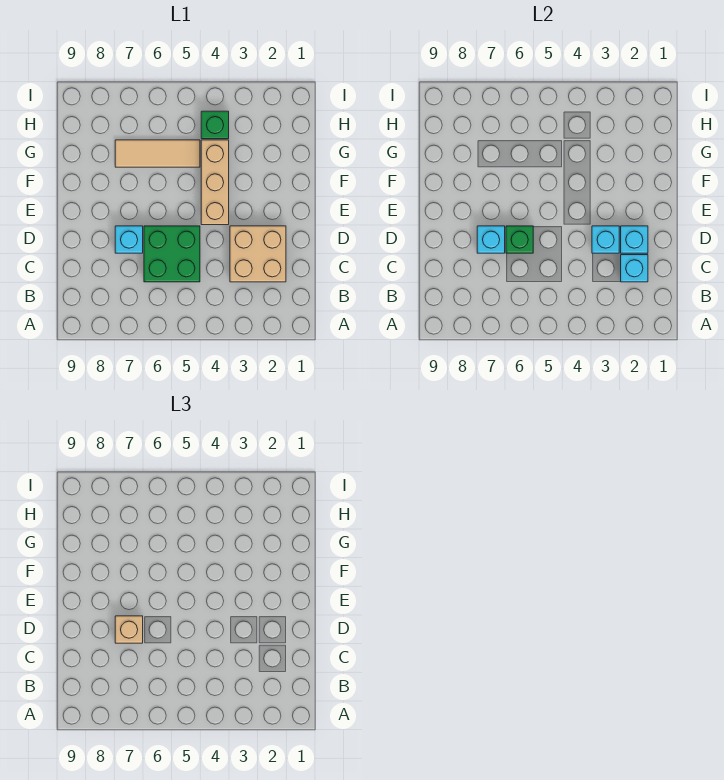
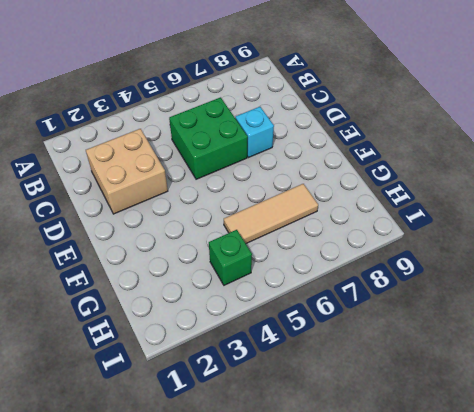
none -> tan 1x3 brick [201,140,229,225]
none -> cyan 1x1 brick [621,255,648,282]
none -> cyan 1x1 brick [621,226,648,253]

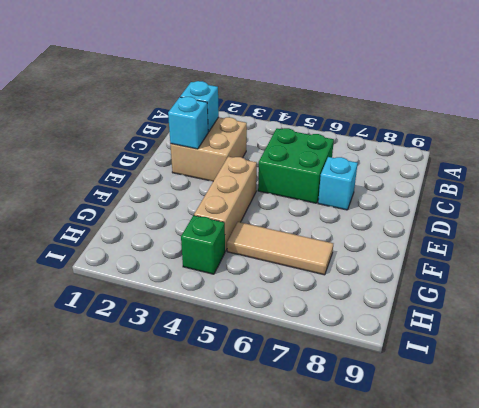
none -> cyan 1x1 brick [592,226,619,253]
none -> green 1x1 brick [506,226,533,253]
none -> cyan 1x1 brick [477,226,505,253]

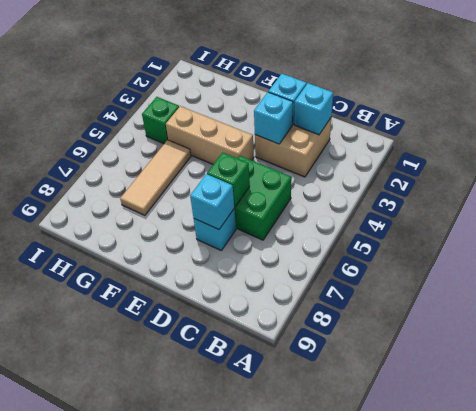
none -> tan 1x1 brick [115,616,143,643]

